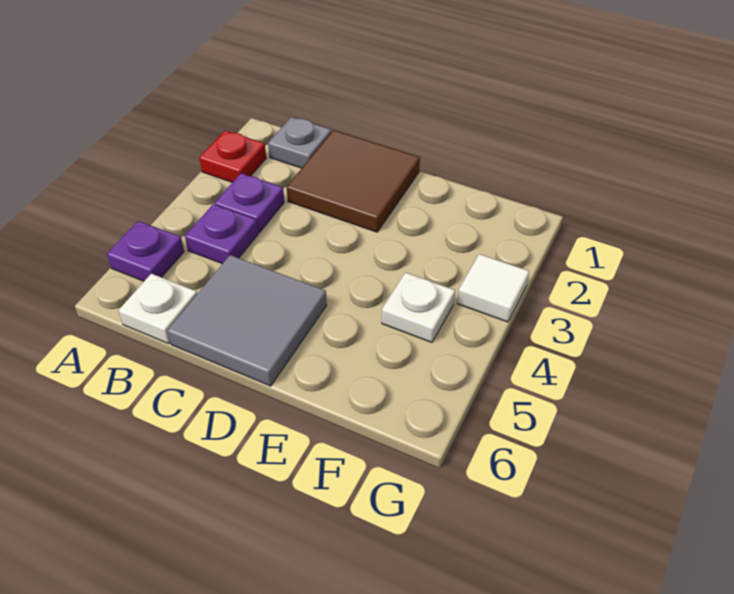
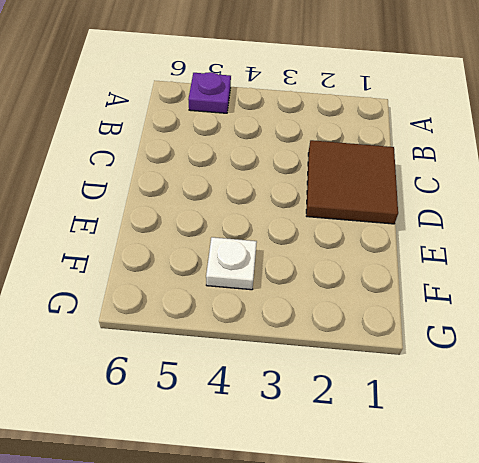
none -> red 1x1 plate [199,131,266,182]
none -> grey 1x1 plate [268,117,331,168]

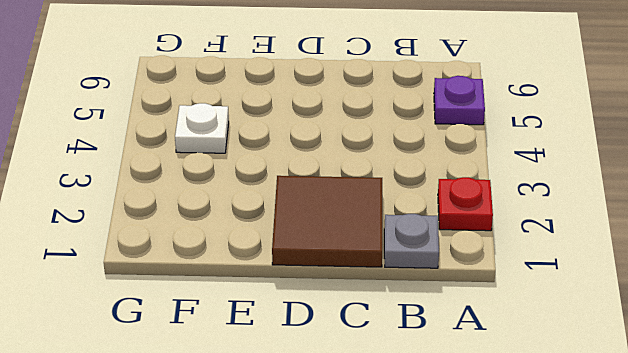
none -> purple 1x1 plate [215,173,284,233]
none -> purple 1x1 plate [185,204,258,264]

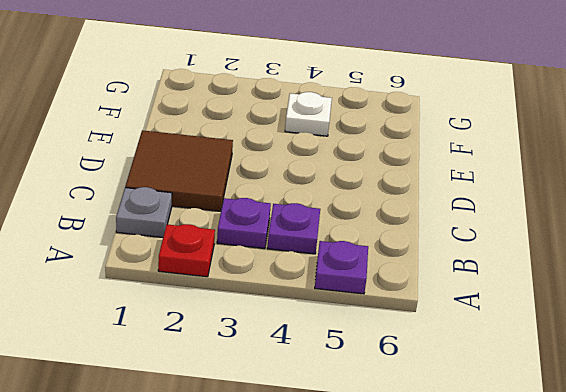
none -> white 1x1 plate [119,274,197,344]
none -> grey 2x2 tile [167,255,327,386]

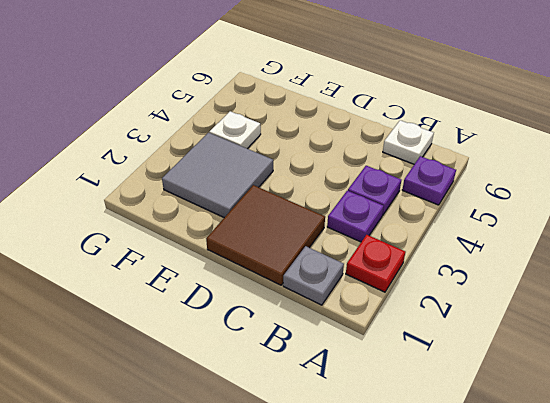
grey 2x2 tile [162,133,273,217] -> grey 2x2 tile moved to [167,255,327,386]
none -> white 1x1 tile [457,254,529,322]

